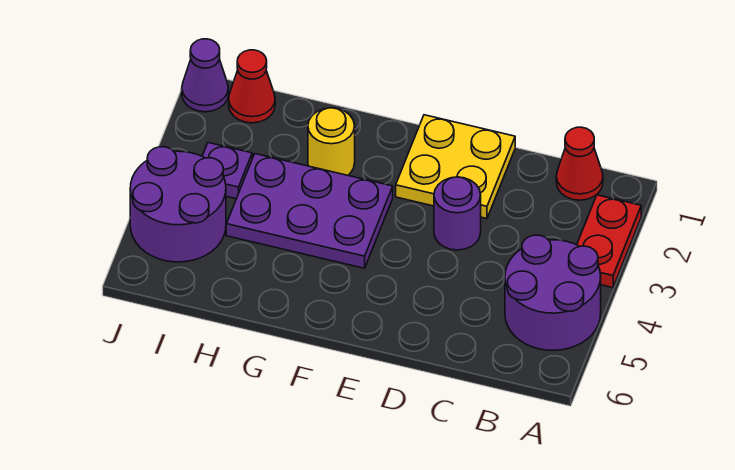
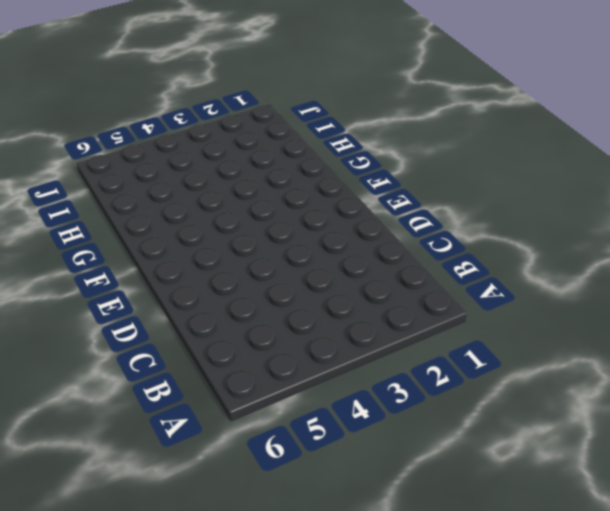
none -> red 1x2 plate [577,195,641,288]
none -> purple 2x2 round brick [505,235,601,350]

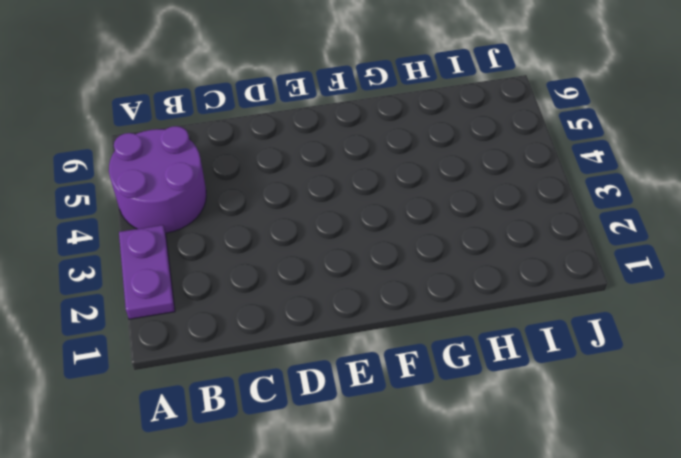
purple 1x2 plate [119,225,175,319] -> red 1x2 plate [577,195,641,288]
none -> red 1x1 cone [556,127,603,200]
none -> yellow 2x2 plate [396,115,515,219]

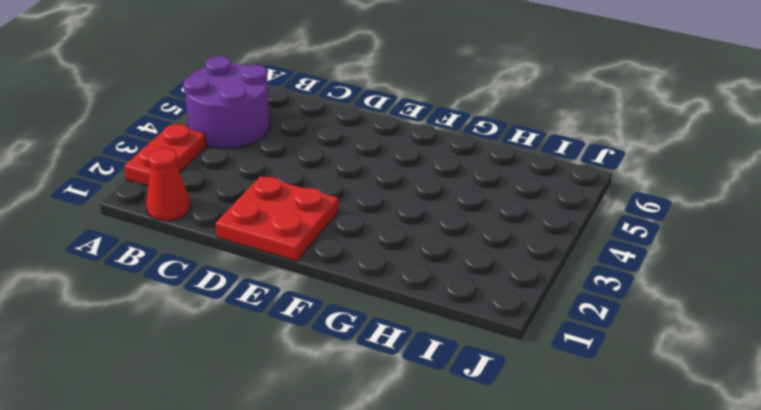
red 2x2 plate [216,176,339,261] -> yellow 2x2 plate [396,115,515,219]
none -> purple 1x1 round brick [434,177,481,250]
none -> purple 2x3 plate [226,154,393,268]

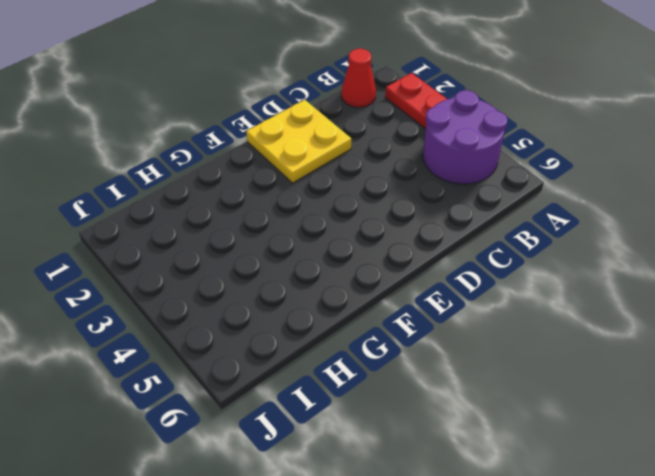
none -> purple 1x1 round brick [434,177,481,250]
none -> purple 2x3 plate [226,154,393,268]

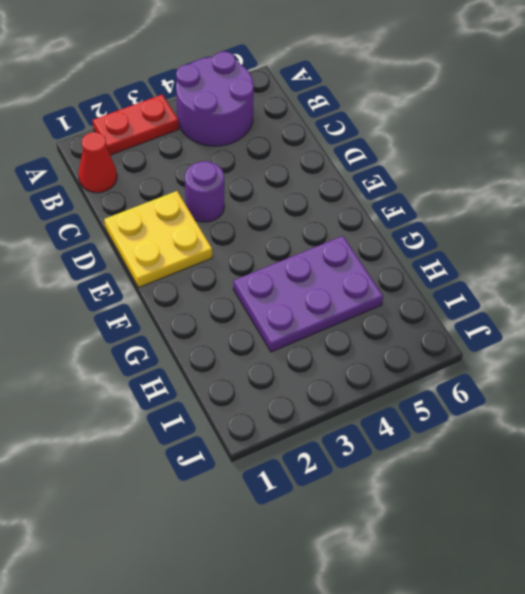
purple 2x3 plate [233,236,383,352] -> purple 2x3 plate turned to [226,154,393,268]
none -> yellow 1x1 round brick [308,108,355,175]
none -> red 1x1 cone [229,50,275,123]

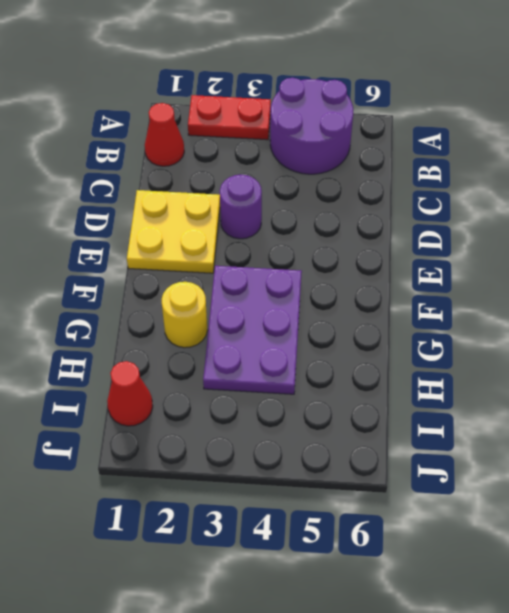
none -> purple 1x1 plate [202,143,252,199]
none -> purple 2x2 round brick [130,147,226,262]

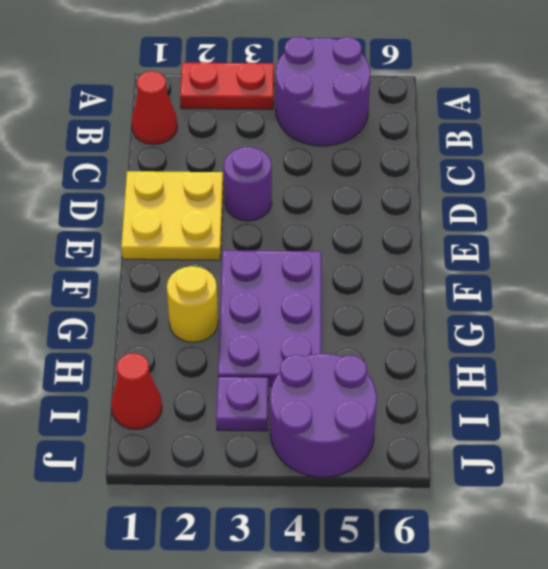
none -> purple 1x1 cone [182,39,228,112]

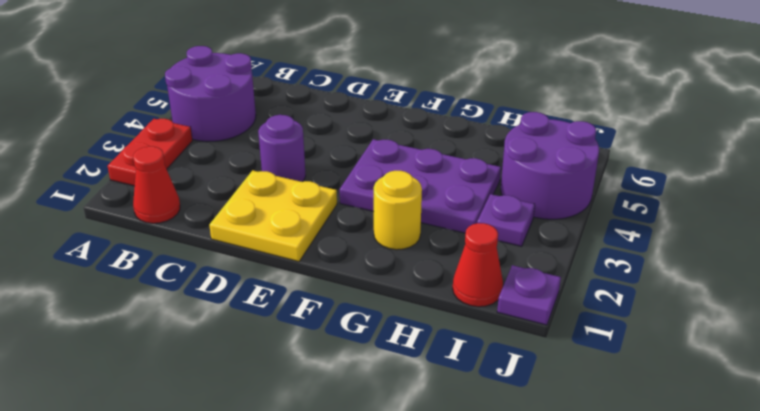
purple 1x1 plate [497,265,561,325] -> purple 1x1 cone [182,39,228,112]

